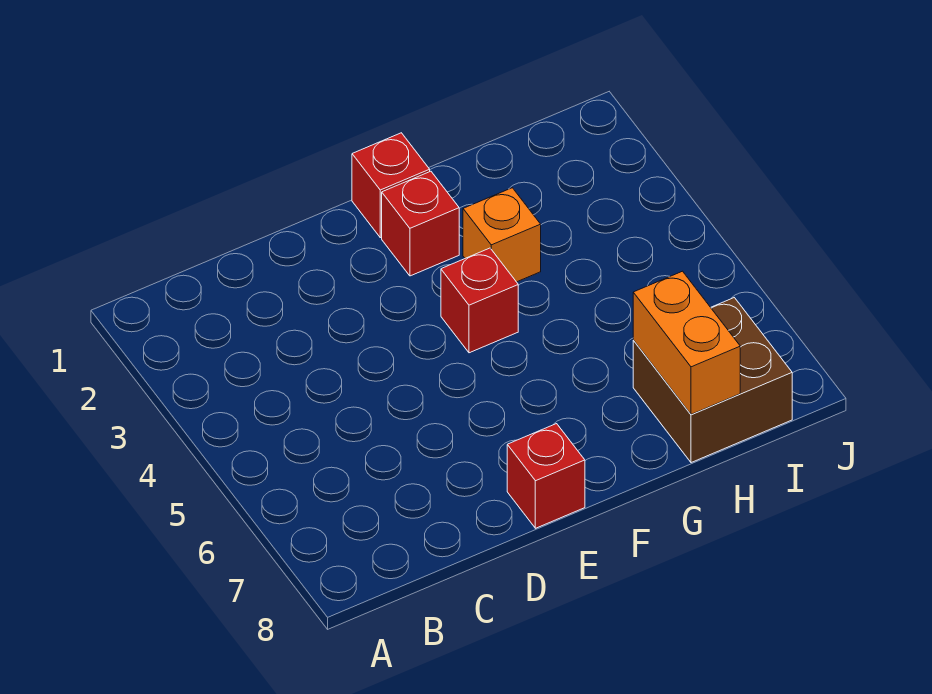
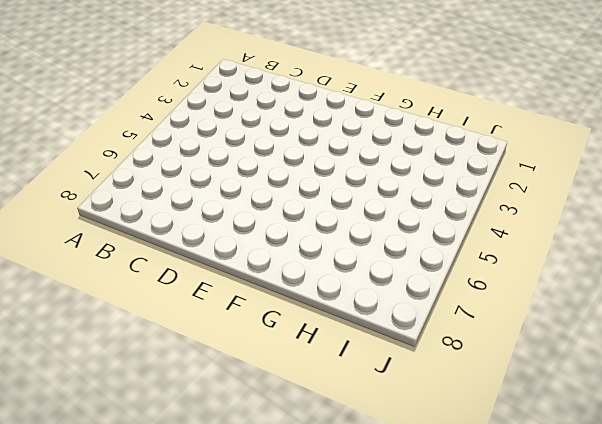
none -> red 1x1 brick [507,424,585,528]
none -> red 1x1 brick [352,133,430,238]

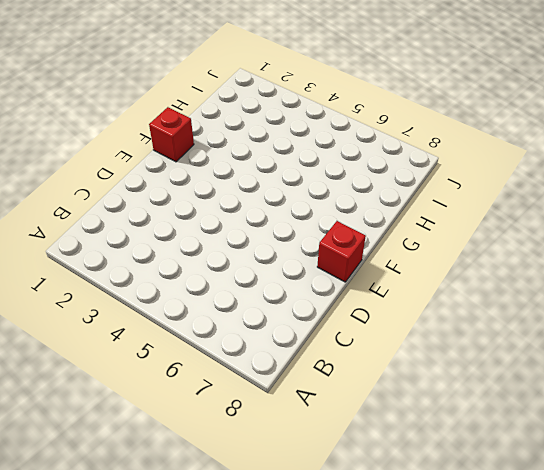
none -> red 1x1 brick [382,171,459,276]
none -> red 1x1 brick [441,248,518,353]

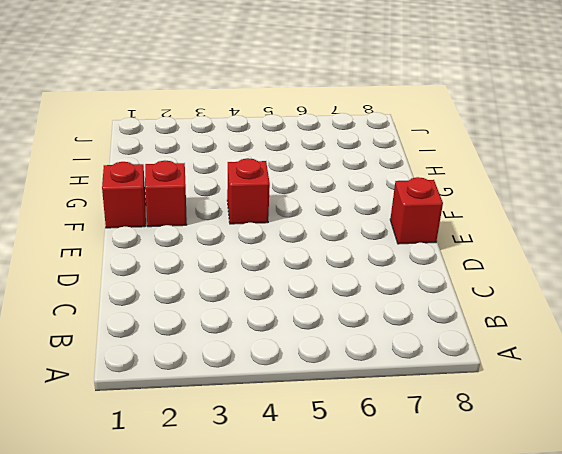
none -> orange 1x1 brick [463,188,541,282]
none -> brown 2x2 brick [633,298,792,463]

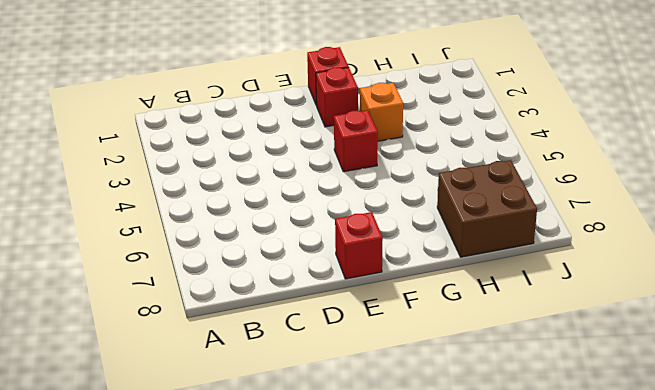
none -> orange 1x2 brick [633,271,740,414]

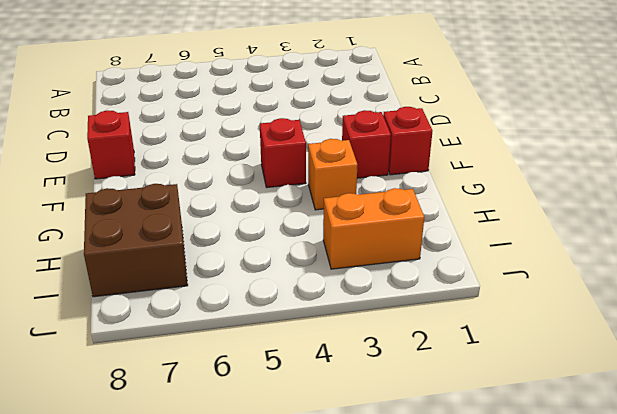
orange 1x2 brick [323,188,424,269] -> orange 1x2 brick moved to [633,271,740,414]

